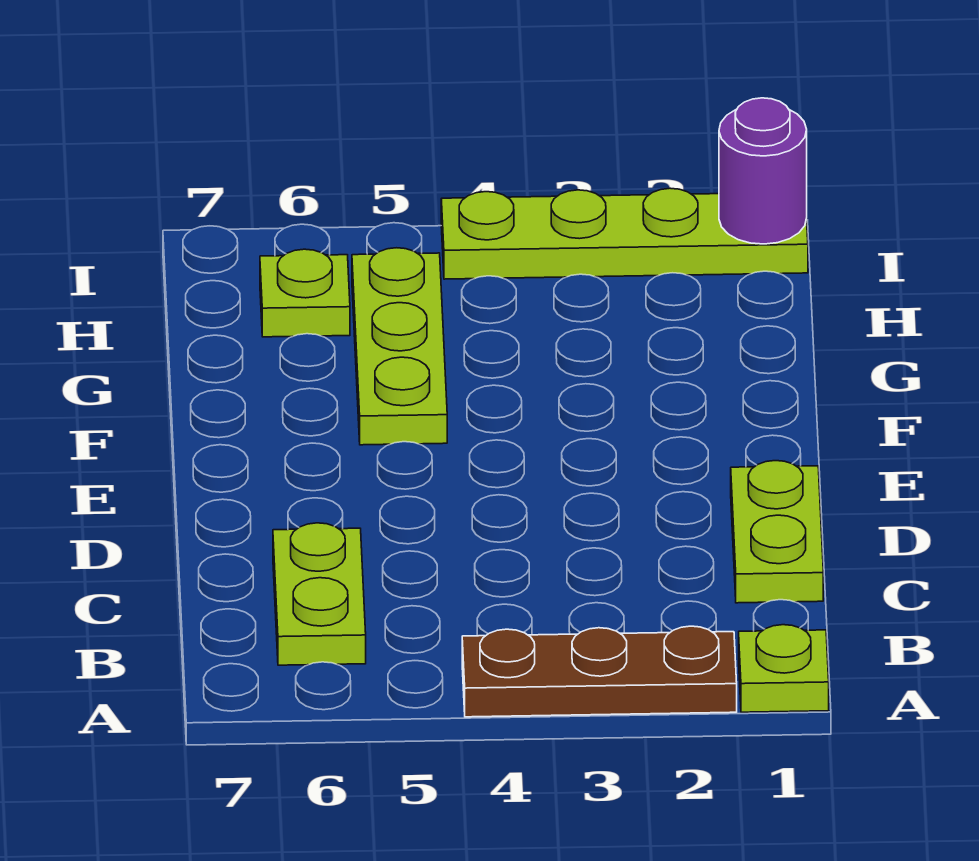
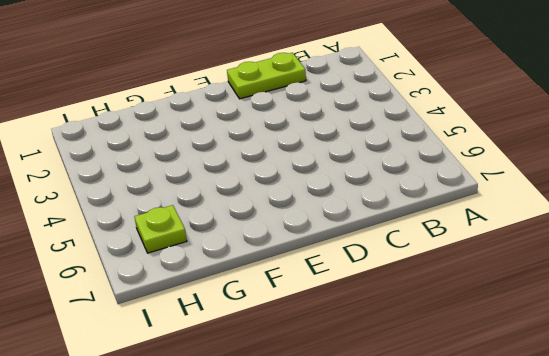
none -> lime 1x1 plate [739,625,829,712]
none -> brown 1x3 plate [462,626,737,717]

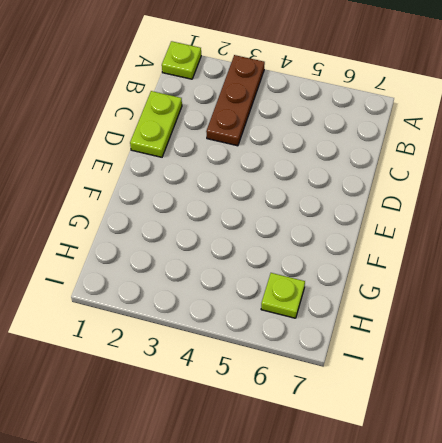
brown 1x3 plate [206,55,265,146] -> brown 1x3 plate turned to [462,626,737,717]
none -> lime 1x2 plate [273,523,366,665]
none -> lime 1x3 plate [352,248,447,445]

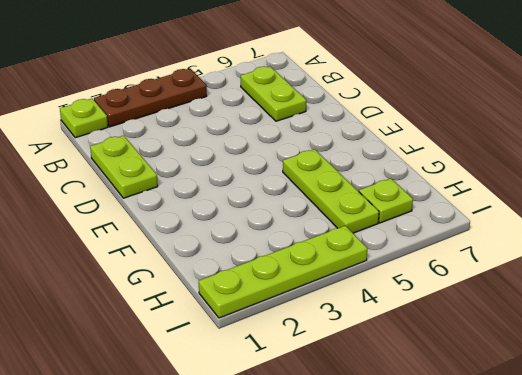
none -> purple 1x1 round brick [719,98,807,244]

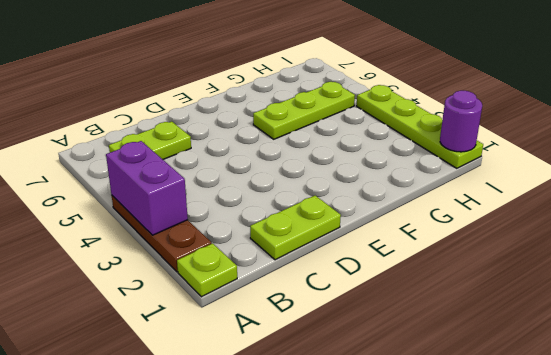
purple 1x2 brick [106,141,188,235] -> none
none -> lime 1x1 plate [260,249,350,337]

